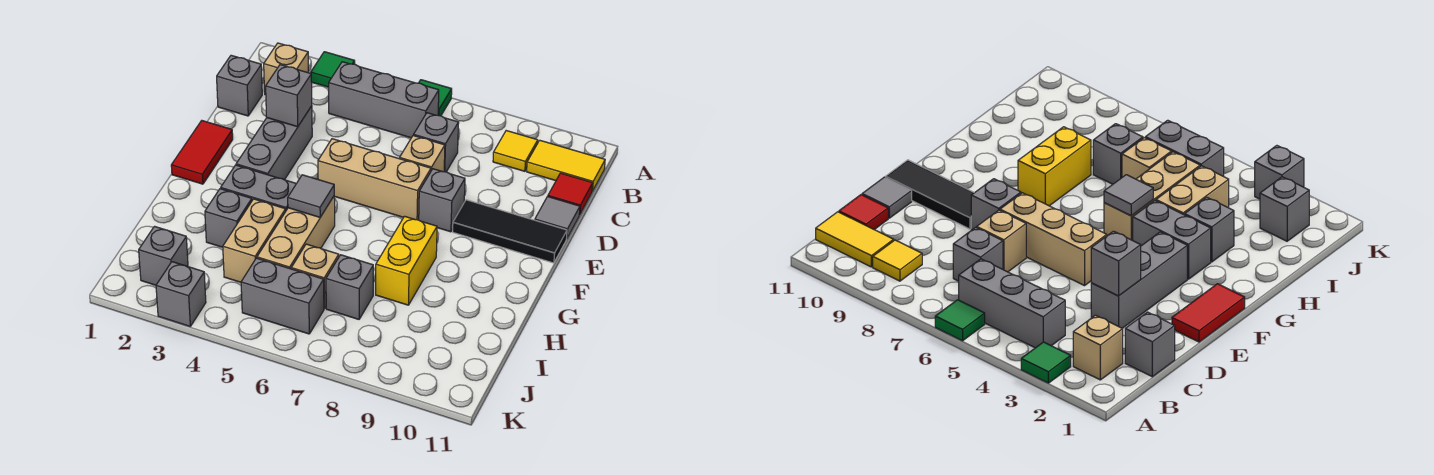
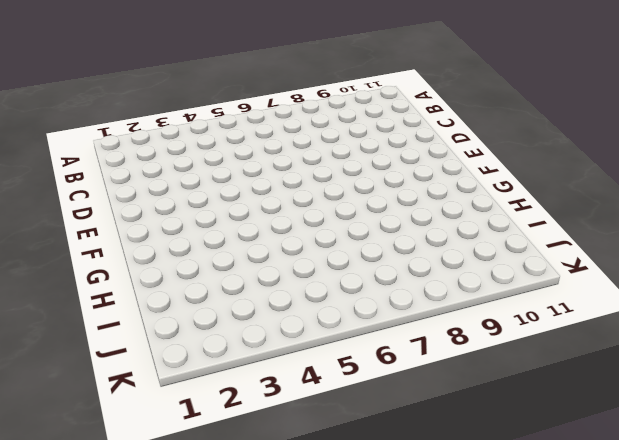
none -> green 1x1 tile [311,52,355,87]
none -> green 1x1 tile [419,80,452,116]
none -> tan 1x1 brick [264,43,309,95]

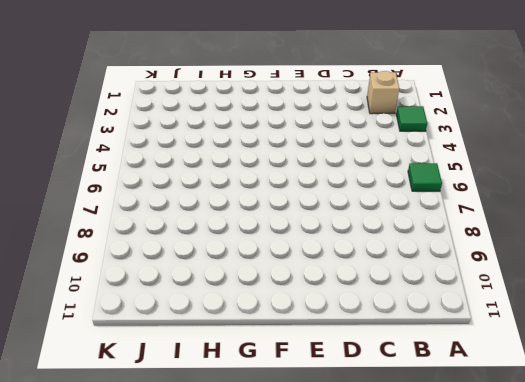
none -> grey 1x3 brick [329,62,439,138]
none -> yellow 1x1 tile [493,131,538,171]
none -> yellow 1x2 tile [527,140,605,191]

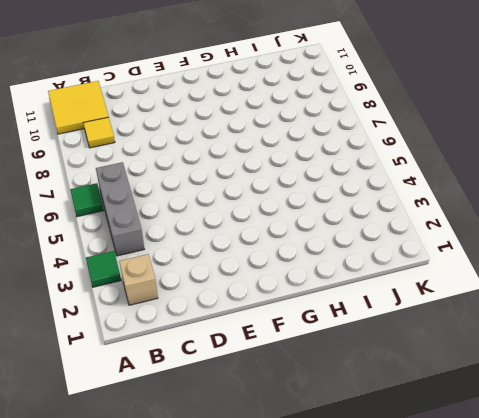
yellow 2x2 tile [48,81,109,134] -> yellow 1x2 tile [527,140,605,191]
none -> grey 1x1 brick [217,55,262,116]
none -> grey 1x1 brick [414,113,459,172]
none -> red 1x1 tile [548,173,593,215]

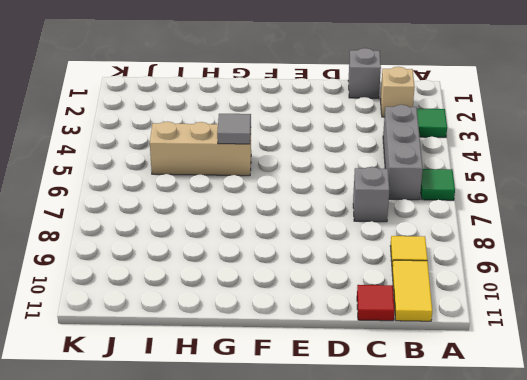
none -> grey 1x3 brick [236,106,312,180]
none -> tan 1x1 brick [400,135,445,172]
none -> grey 1x1 tile [535,197,580,239]

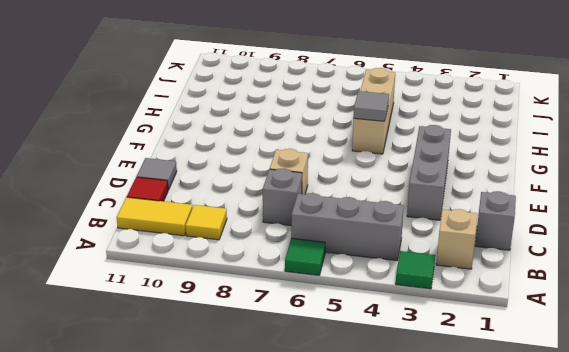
none -> red 1x2 tile [171,121,233,184]
none -> tan 1x3 brick [318,139,431,220]
none -> grey 1x1 brick [419,169,465,232]

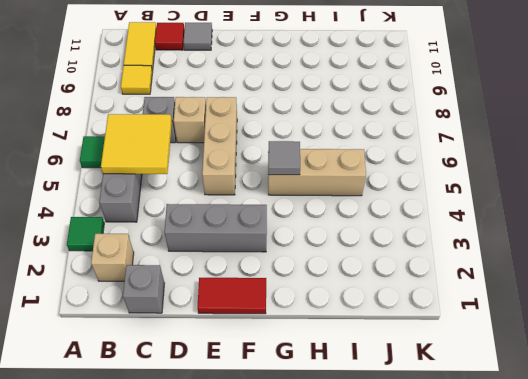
yellow 2x2 tile [101,114,172,174] -> none
none -> grey 1x1 brick [419,169,465,232]
none -> black 1x3 tile [453,200,567,263]
none -> grey 1x2 brick [221,165,296,210]

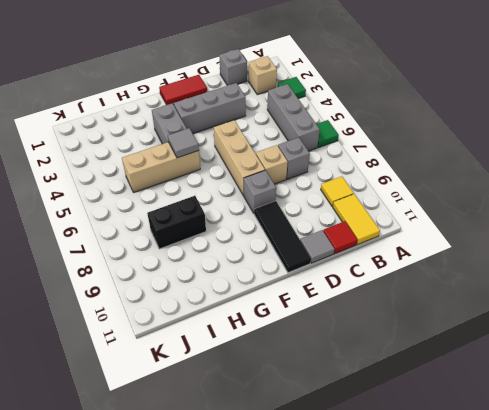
black 1x2 brick [147,196,206,249] -> yellow 1x2 brick [376,216,437,305]
none -> grey 1x1 brick [205,189,252,247]
none -> tan 1x2 brick [223,199,286,282]
none -> tan 1x1 brick [291,244,339,309]

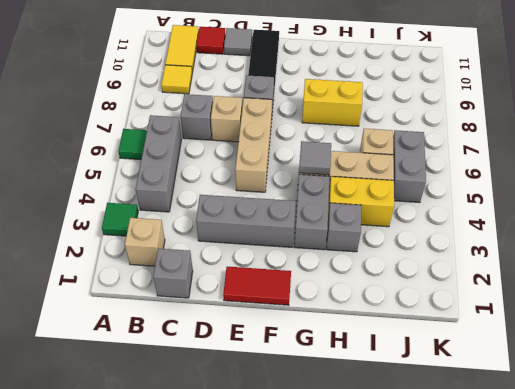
yellow 1x2 brick [328,177,394,227] -> tan 1x2 brick [223,199,286,282]
none -> grey 1x1 brick [326,255,373,319]
none -> grey 1x1 brick [139,226,188,285]
none -> grey 1x1 brick [156,262,206,326]

